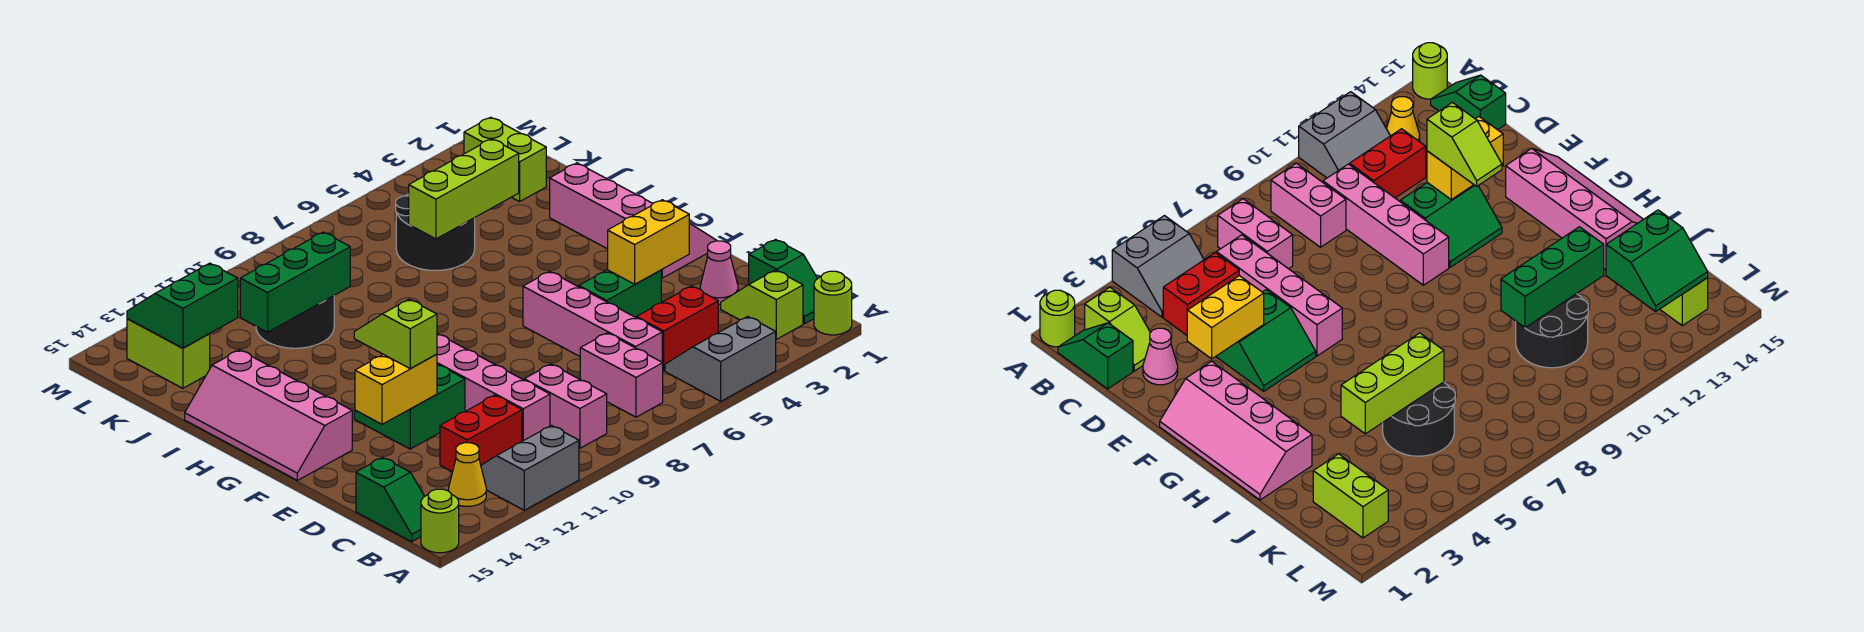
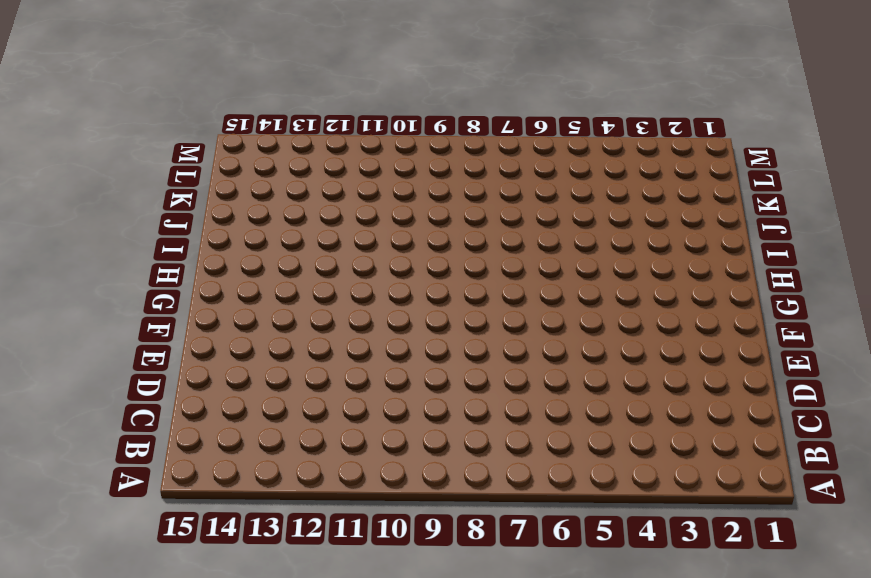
none -> lime 1x1 round brick [814,271,852,335]
none -> grey 2x2 slope [665,316,776,401]
none -> grey 2x2 slope [481,425,579,510]

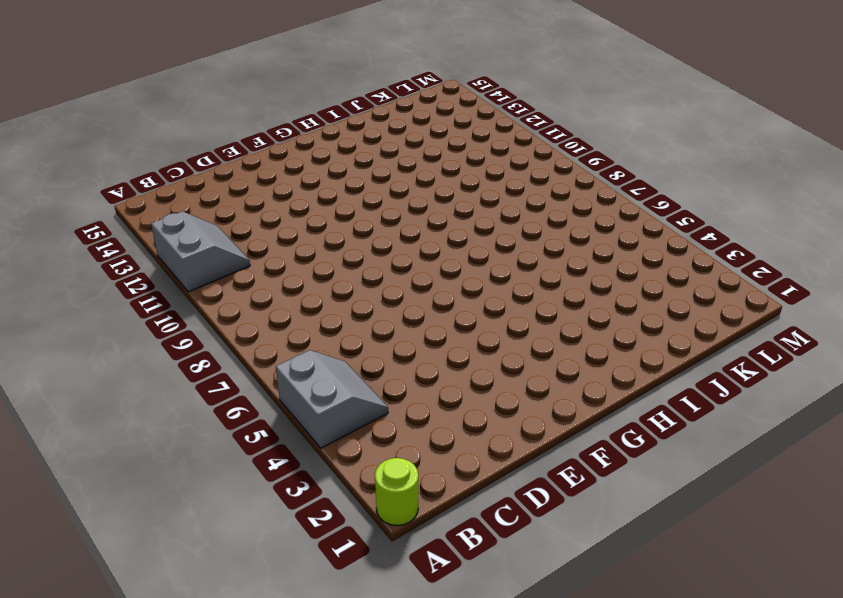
none -> lime 1x1 round brick [421,489,459,553]
none -> green 1x2 slope [749,240,818,324]
none -> lime 1x2 slope [721,270,803,339]

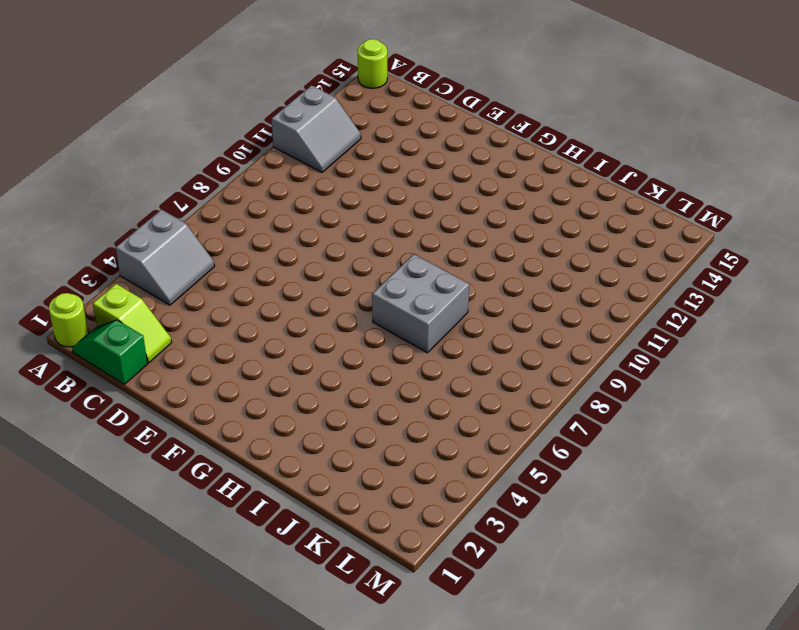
grey 2x2 brick [372,254,469,353] -> none
none -> pink 1x2 brick [580,333,663,417]
none -> pink 1x2 brick [524,364,607,448]
none -> yellow 1x1 cone [449,443,486,506]

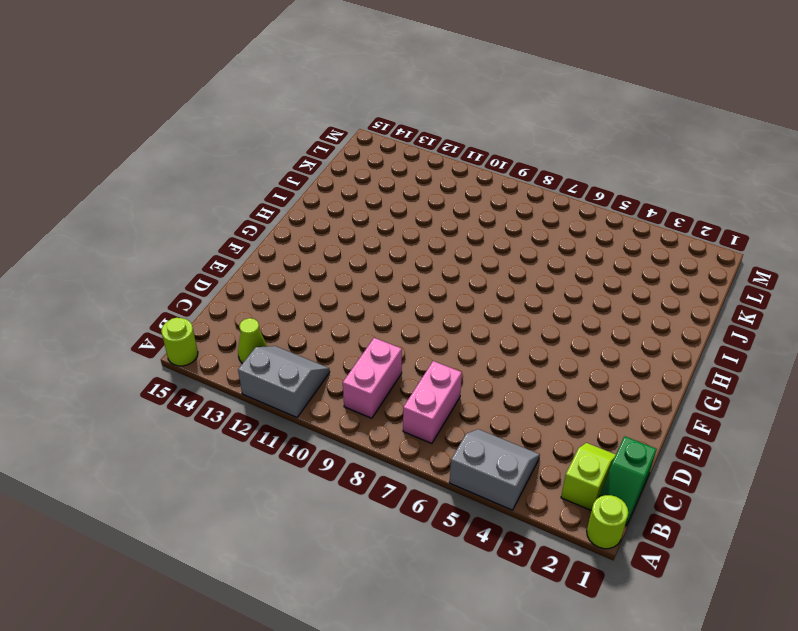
lime 1x1 cone [238,318,267,364] -> yellow 1x1 cone [449,443,486,506]
none -> green 1x2 slope [356,457,425,542]
none -> red 1x2 brick [637,286,718,371]
none -> pink 1x4 brick [523,271,662,362]

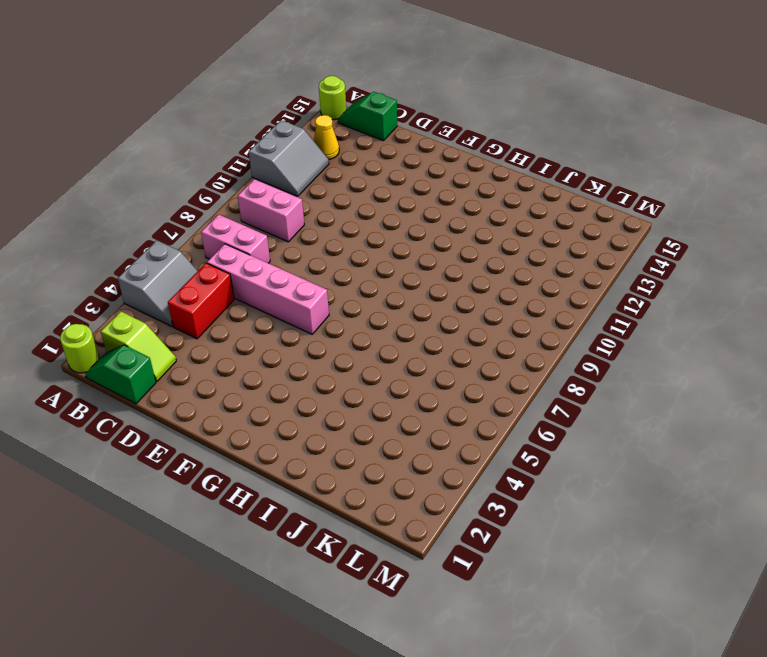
none -> pink 1x4 brick [437,334,550,441]
none -> red 1x2 brick [440,395,522,472]
none -> pink 1x1 cone [700,241,738,305]

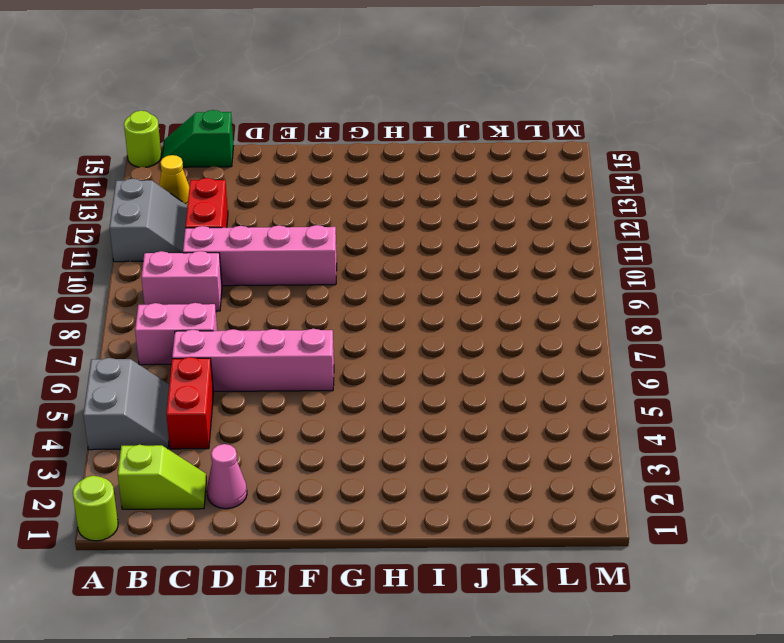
none -> green 1x2 slope [749,240,818,324]
none -> green 2x2 slope [578,270,661,318]
none -> green 2x2 slope [354,364,465,449]

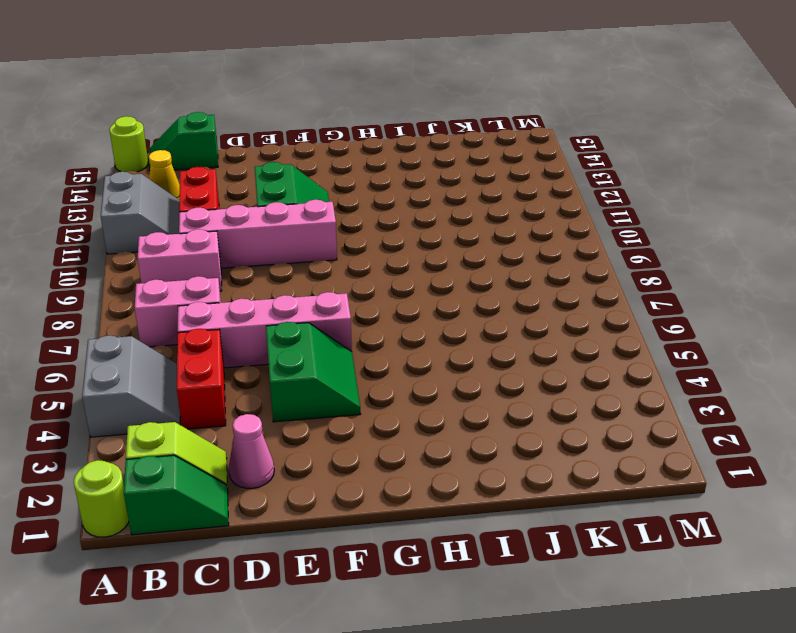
green 1x2 slope [124,455,229,535] -> green 1x2 slope turned to [749,240,818,324]
none -> pink 2x4 slope [550,163,717,278]
none -> pink 2x4 slope [185,350,352,480]
none -> black 2x2 round brick [396,194,475,270]

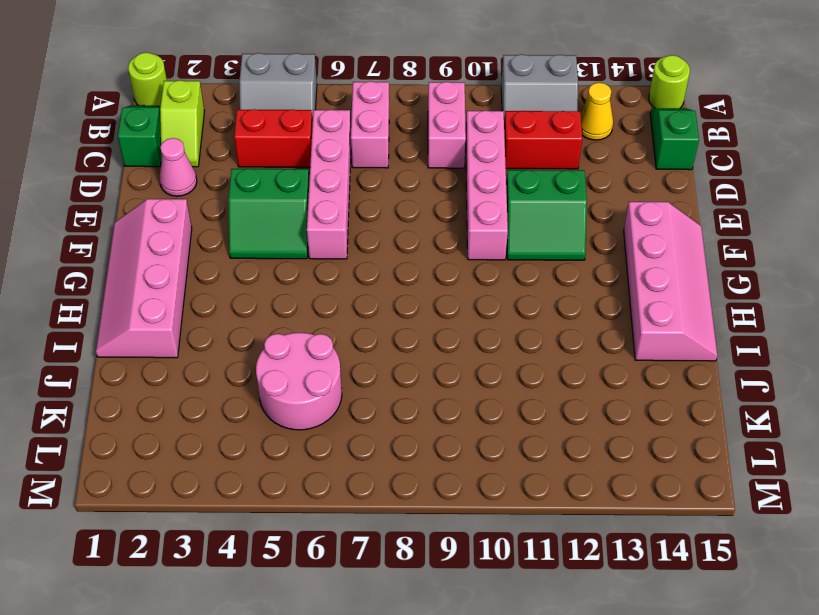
pink 2x2 round brick [256,333,342,430] -> black 2x2 round brick [396,194,475,270]
none -> black 2x2 round brick [256,296,334,348]
none -> lime 1x2 brick [464,117,546,202]
none -> lime 1x2 brick [127,319,210,388]

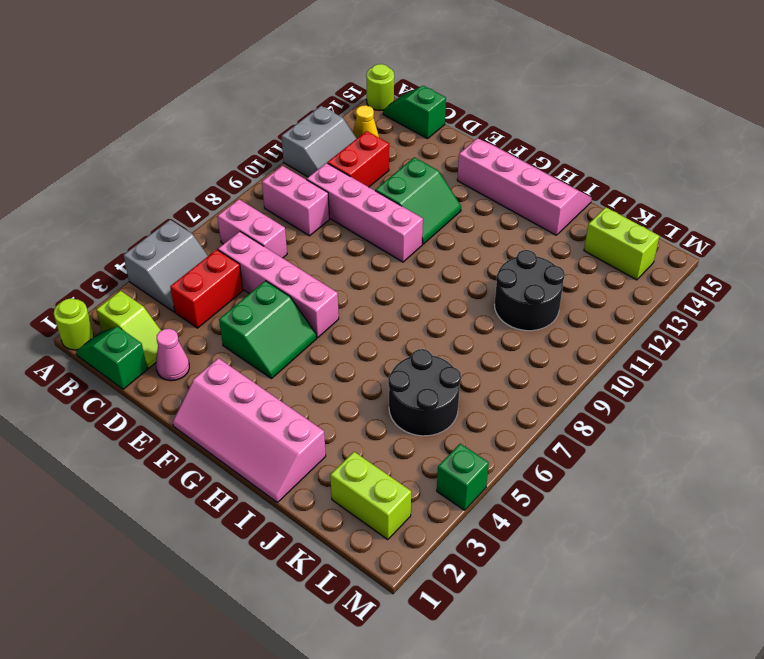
green 1x1 brick [437,444,489,510] -> none
none -> yellow 1x2 brick [608,200,689,284]
none -> yellow 1x2 brick [355,354,437,424]
none -> lime 1x3 brick [409,139,519,239]

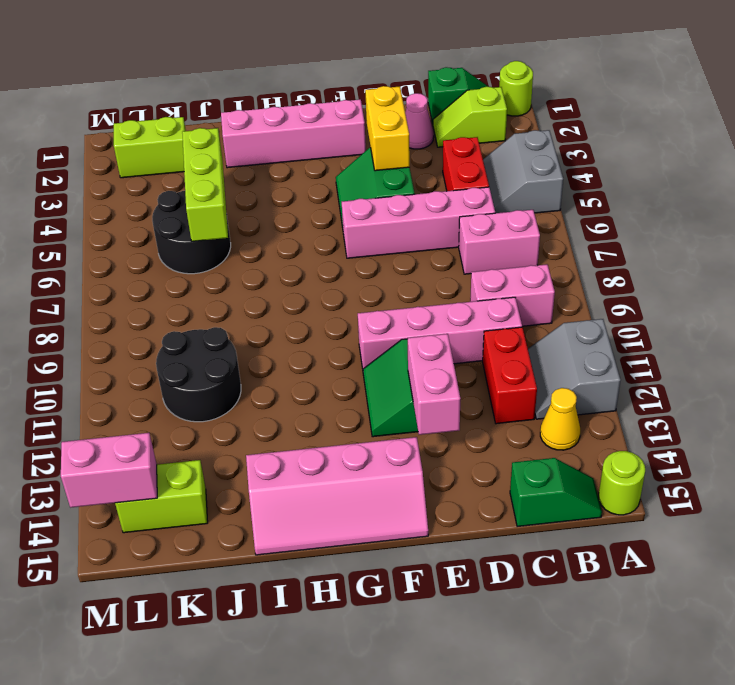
pink 1x2 brick [408,334,461,435] -> yellow 1x2 brick [355,354,437,424]
pink 1x2 brick [61,433,157,508] -> green 2x2 slope [127,263,238,348]
none -> green 1x3 brick [240,232,350,332]
none -> lime 1x2 slope [354,299,437,369]

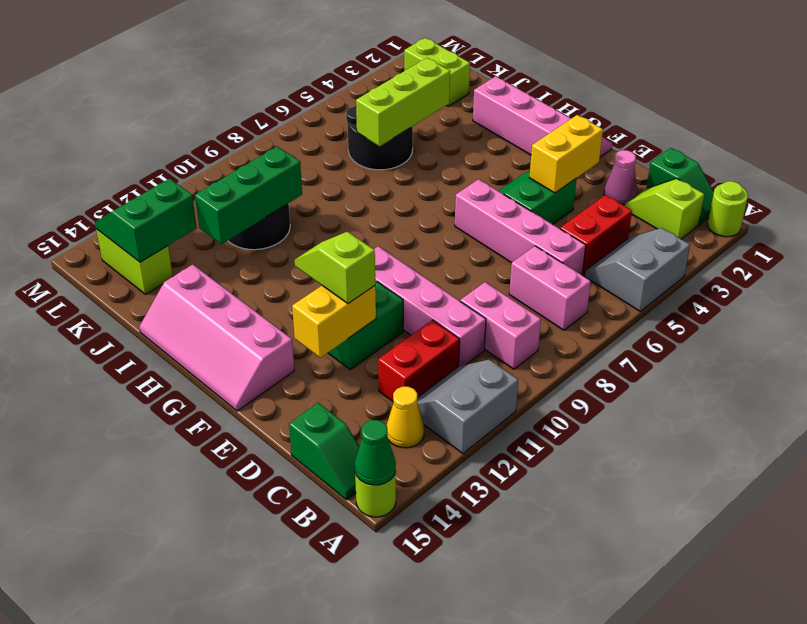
green 1x1 cone [355,420,396,485] -> none

